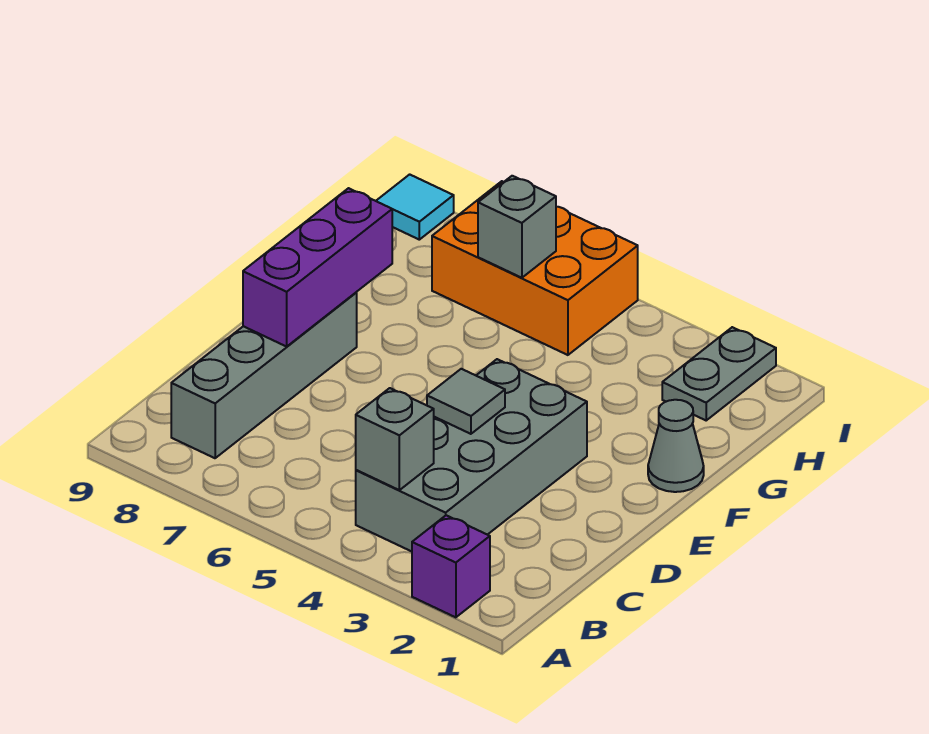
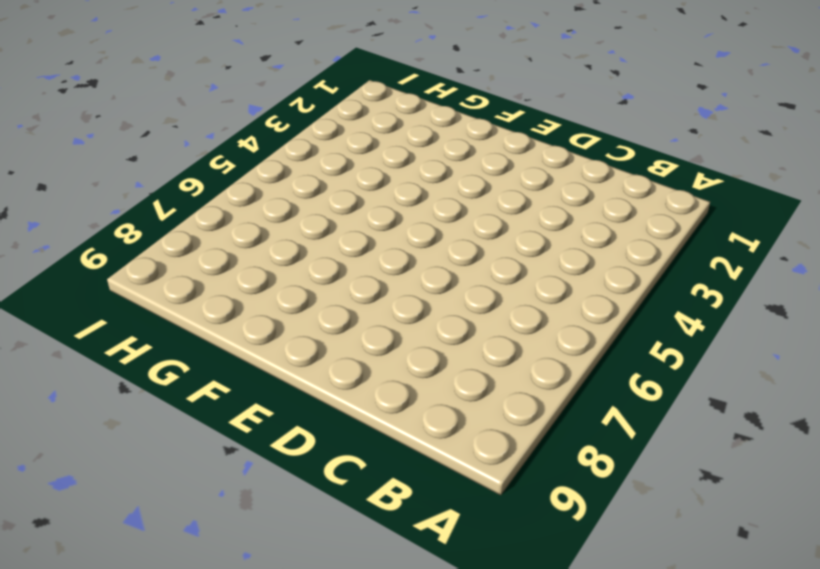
none -> purple 1x1 brick [412,515,490,617]
none -> grey 2x4 brick [356,359,587,552]

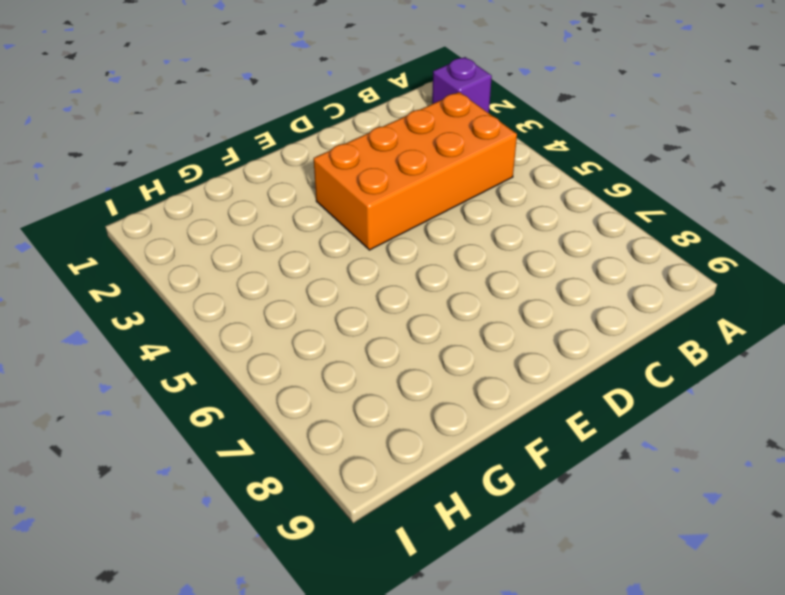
orange 2x4 brick [314,92,517,250] -> grey 2x4 brick [356,359,587,552]
none -> grey 1x4 brick [171,293,357,458]
none -> grey 1x1 cone [648,400,704,492]

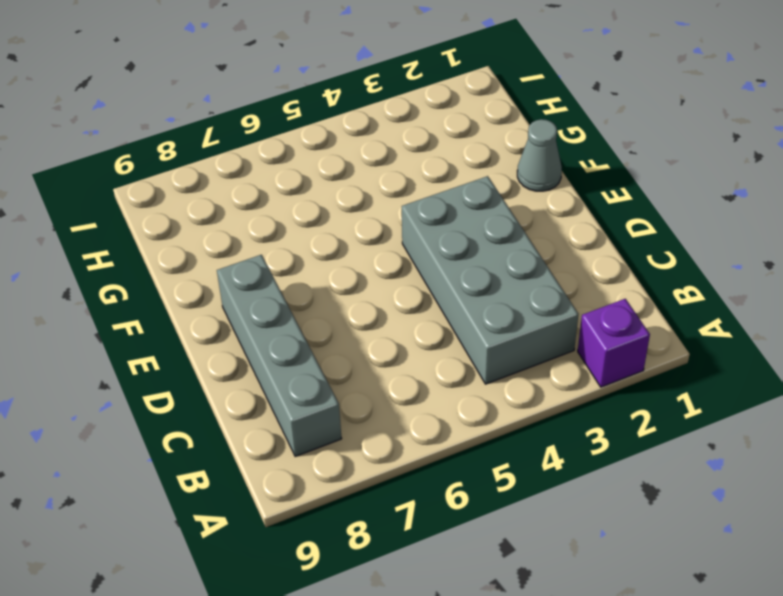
none -> grey 1x2 plate [662,327,776,420]
none -> orange 2x3 brick [432,181,638,355]

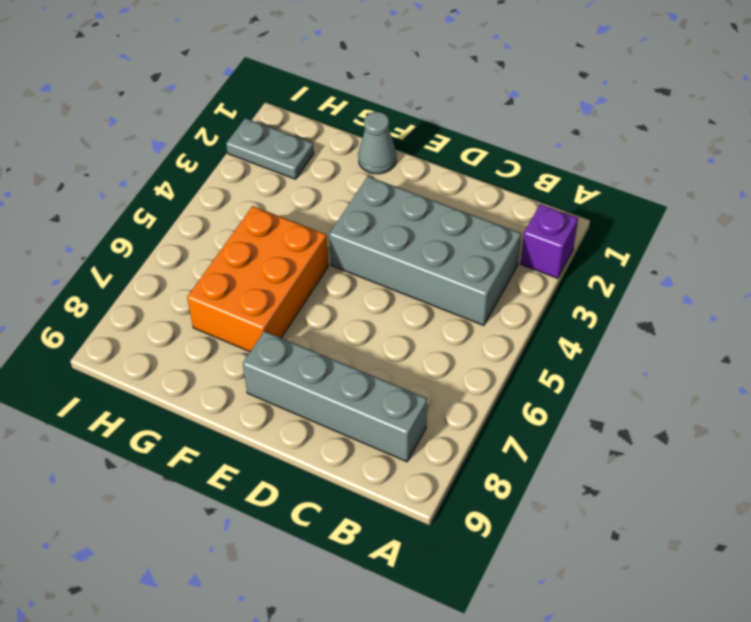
orange 2x3 brick [187,206,328,352] -> orange 2x3 brick moved to [432,181,638,355]
none -> cyan 1x1 tile [376,174,454,240]
none -> grey 1x1 brick [356,388,434,490]

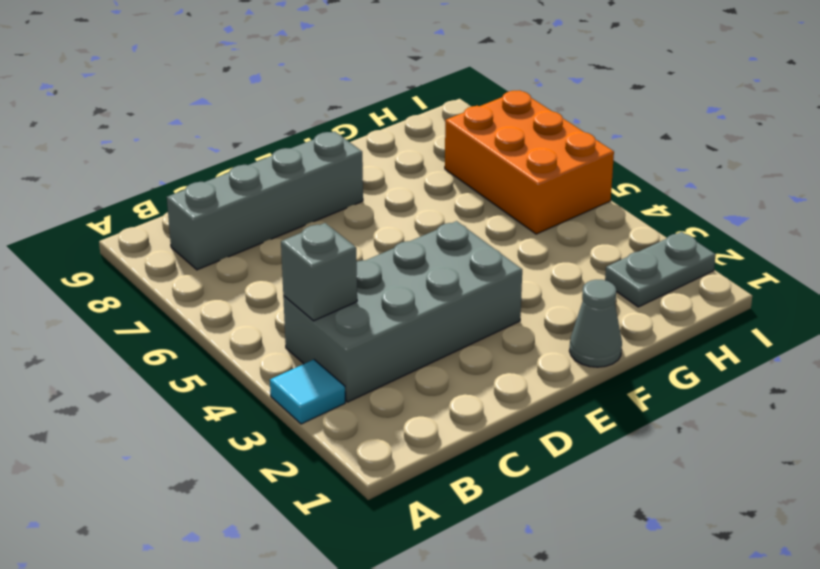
cyan 1x1 tile [270,360,345,424] -> cyan 1x1 tile moved to [376,174,454,240]
none -> purple 1x1 brick [412,515,490,617]
none -> grey 1x1 tile [427,369,505,434]

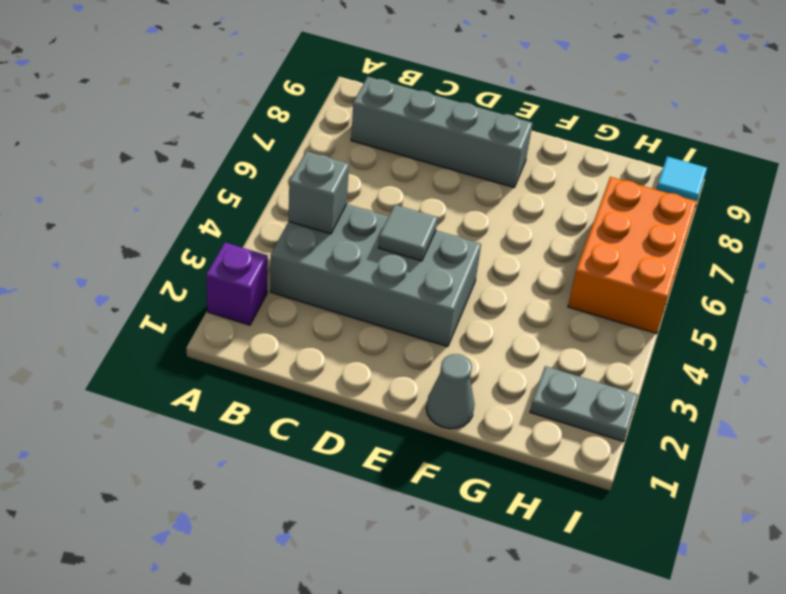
none -> purple 1x3 brick [243,188,392,347]
none -> grey 1x1 brick [478,176,556,278]

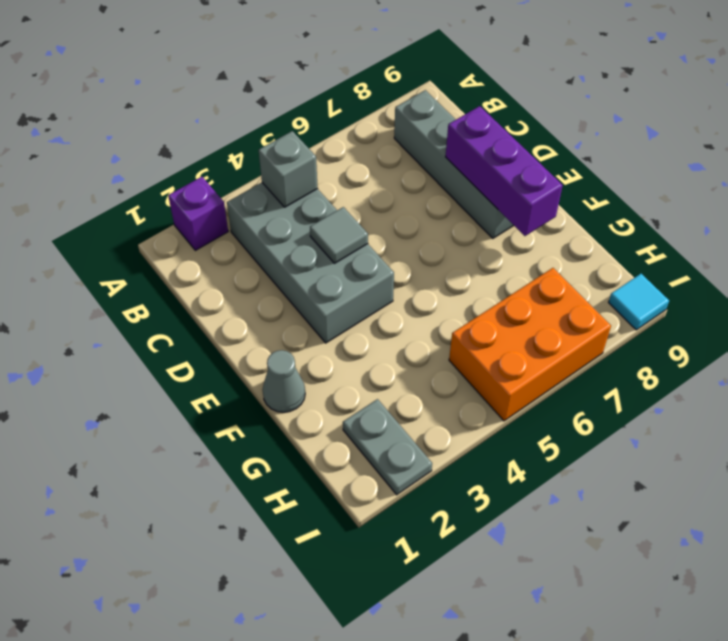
none -> grey 1x1 brick [478,176,556,278]

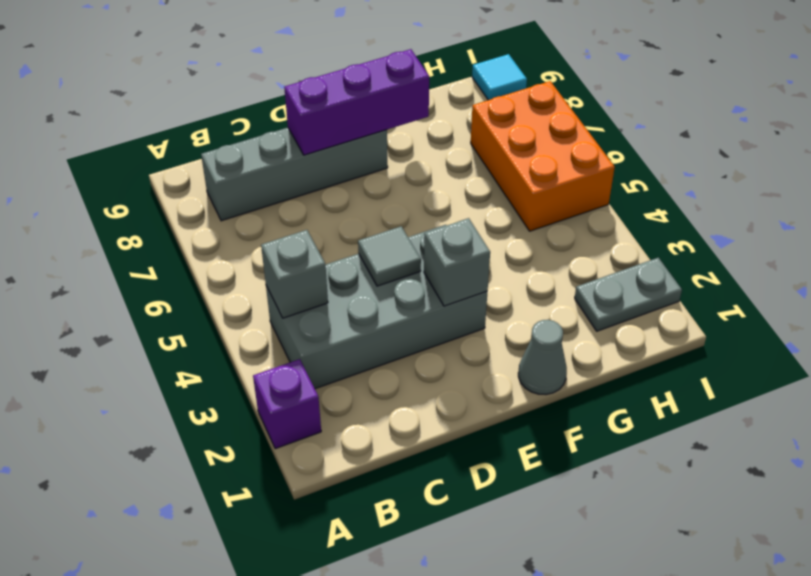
grey 1x1 brick [424,218,490,306] -> grey 1x1 brick moved to [478,176,556,278]

